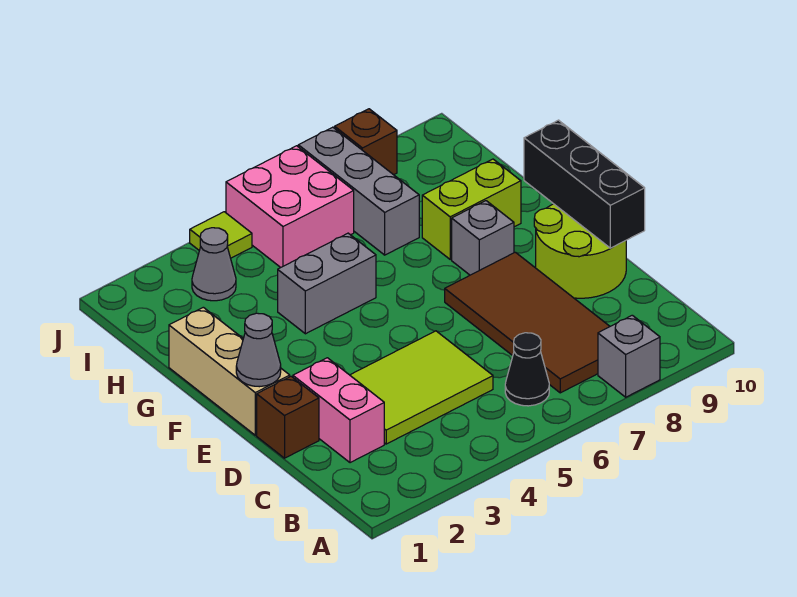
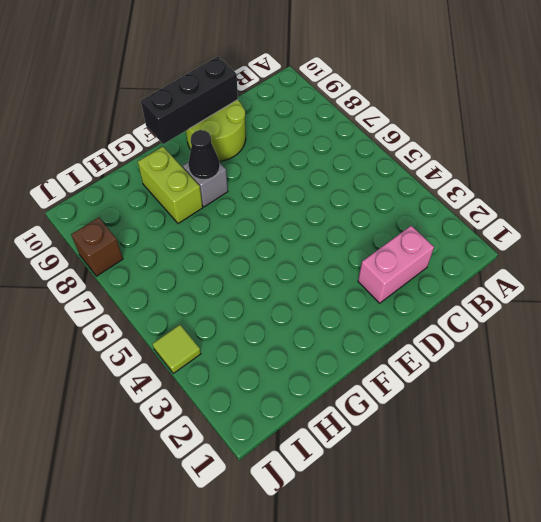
black 1x1 cone [188,130,220,180] -> black 1x1 cone moved to [505,333,549,406]
none -> grey 1x1 brick [598,315,660,397]
none -> brown 2x4 tile [445,252,610,393]
none -> lime 2x3 tile [350,331,493,444]

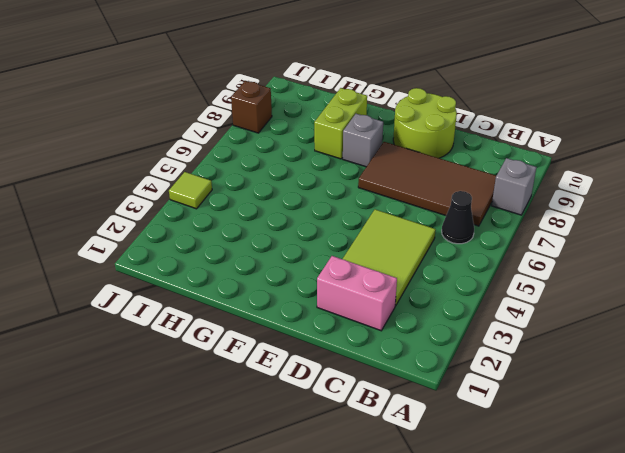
none -> brown 1x1 brick [257,376,319,458]
none -> tan 1x3 brick [169,307,290,435]
none -> grey 1x2 brick [278,233,376,334]

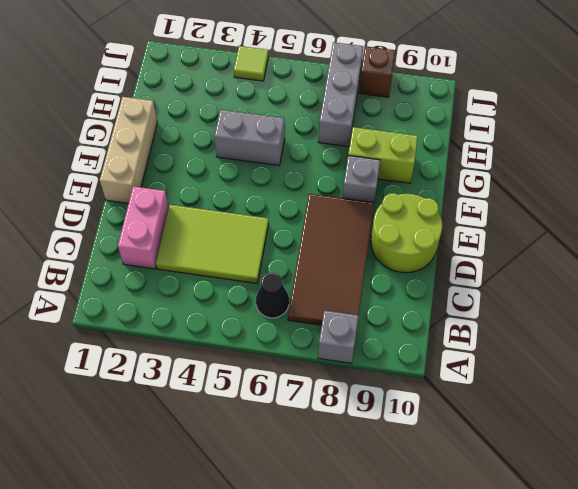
none -> brown 1x1 brick [257,376,319,458]
none -> grey 1x1 cone [192,228,236,301]
none -> pink 2x2 brick [226,146,354,268]

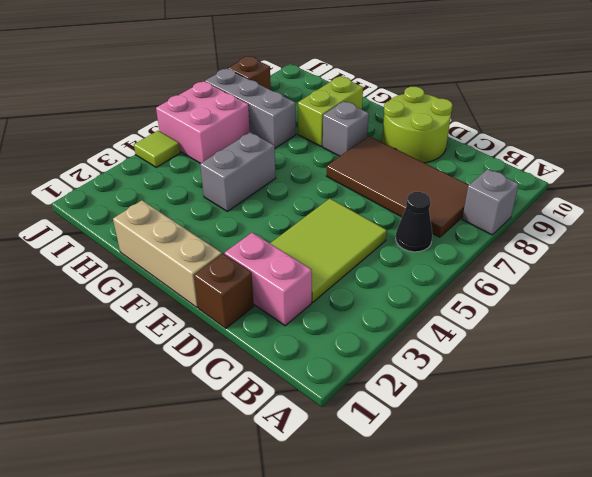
none -> grey 1x1 cone [192,228,236,301]
none -> black 1x3 brick [524,120,645,248]
none -> grey 1x1 cone [236,313,281,387]

